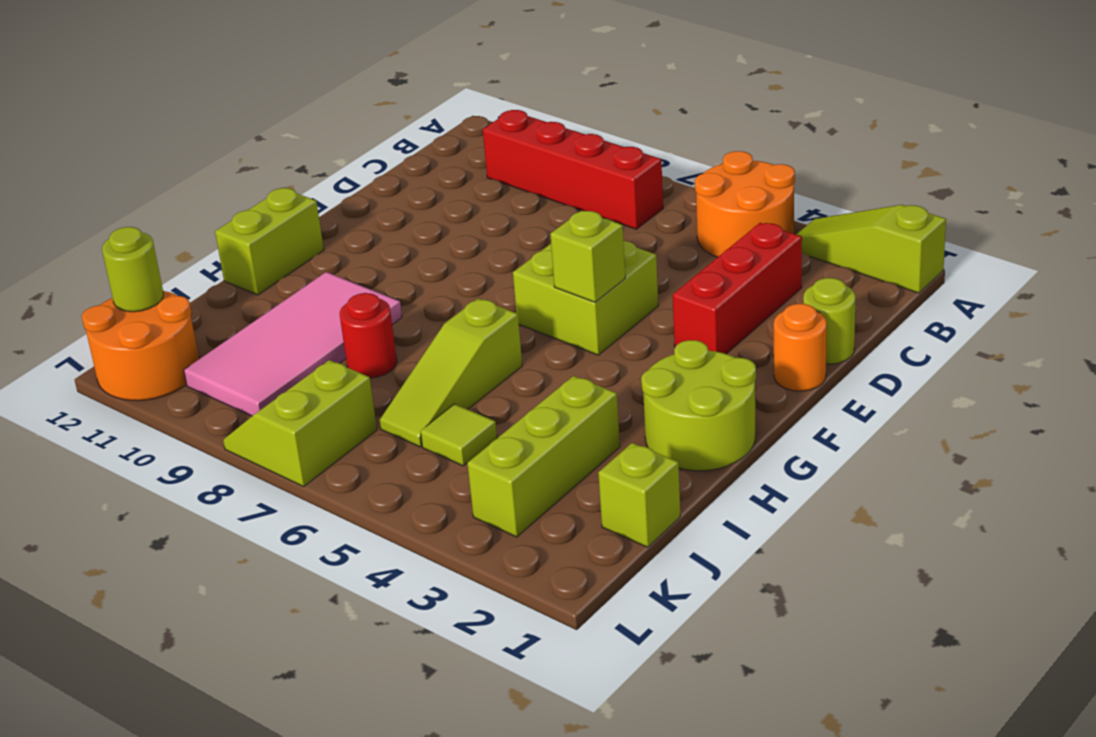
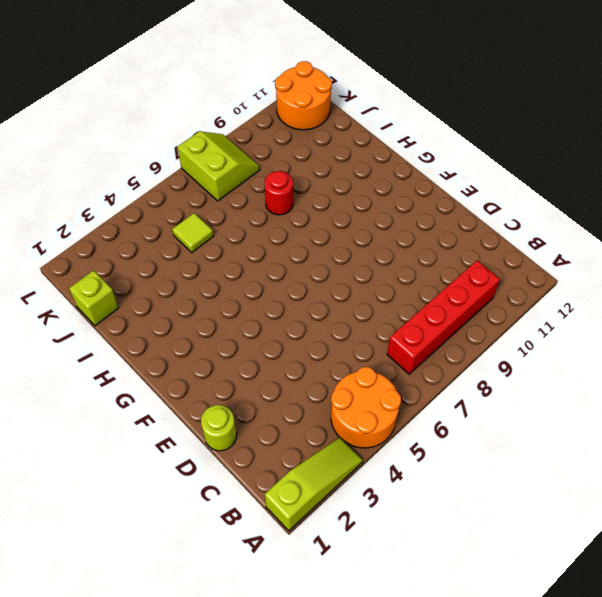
none -> red 1x3 brick [673,223,802,354]
none -> orange 1x1 round brick [774,304,827,391]
none -> lime 2x2 brick [513,241,658,355]

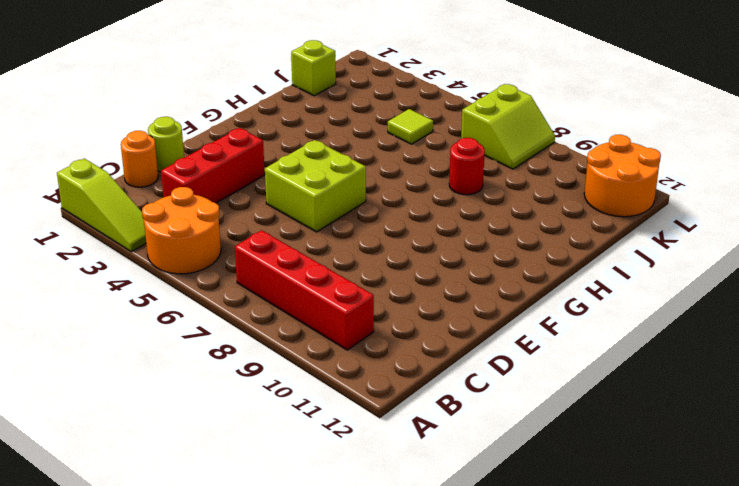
orange 1x1 round brick [121,131,158,187] -> orange 1x1 round brick moved to [774,304,827,391]
none -> lime 2x2 round brick [641,340,756,471]
none -> lime 1x2 brick [215,188,324,295]
none -> lime 1x3 slope [380,299,522,447]

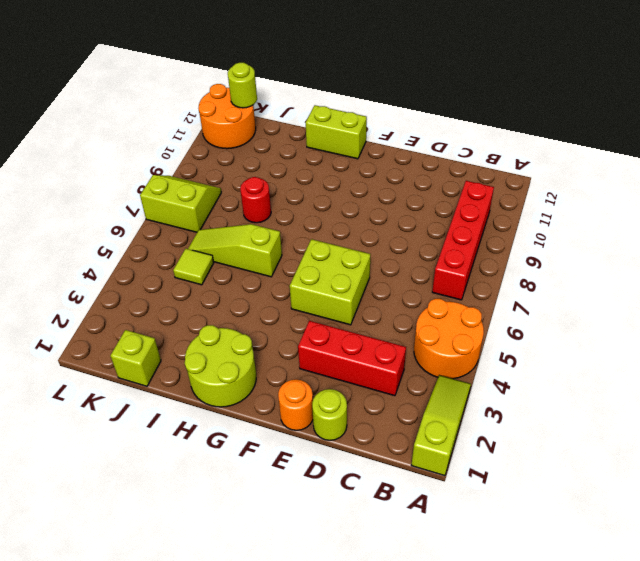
none -> pink 2x4 tile [184,272,402,416]
none -> lime 1x3 brick [467,376,620,537]
none -> lime 1x1 brick [550,210,625,302]

